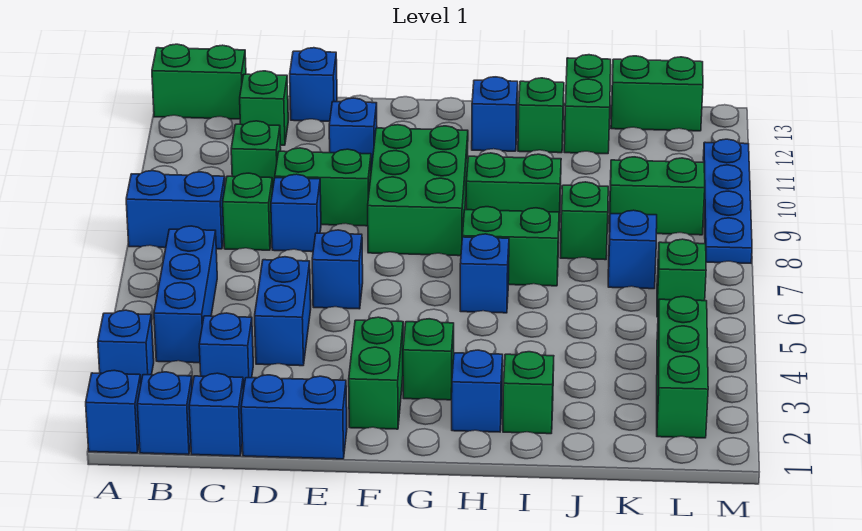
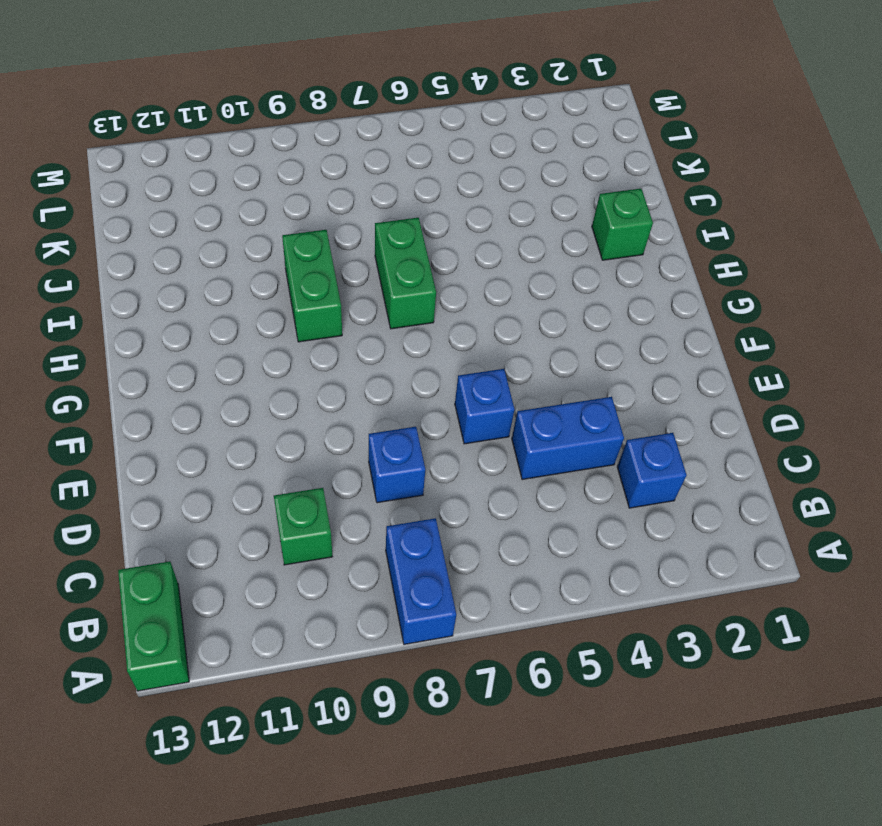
none -> blue 1x1 brick [86,370,141,453]
none -> blue 1x1 brick [98,310,154,382]
none -> blue 1x1 brick [137,372,192,455]
none -> blue 1x3 brick [154,226,217,363]

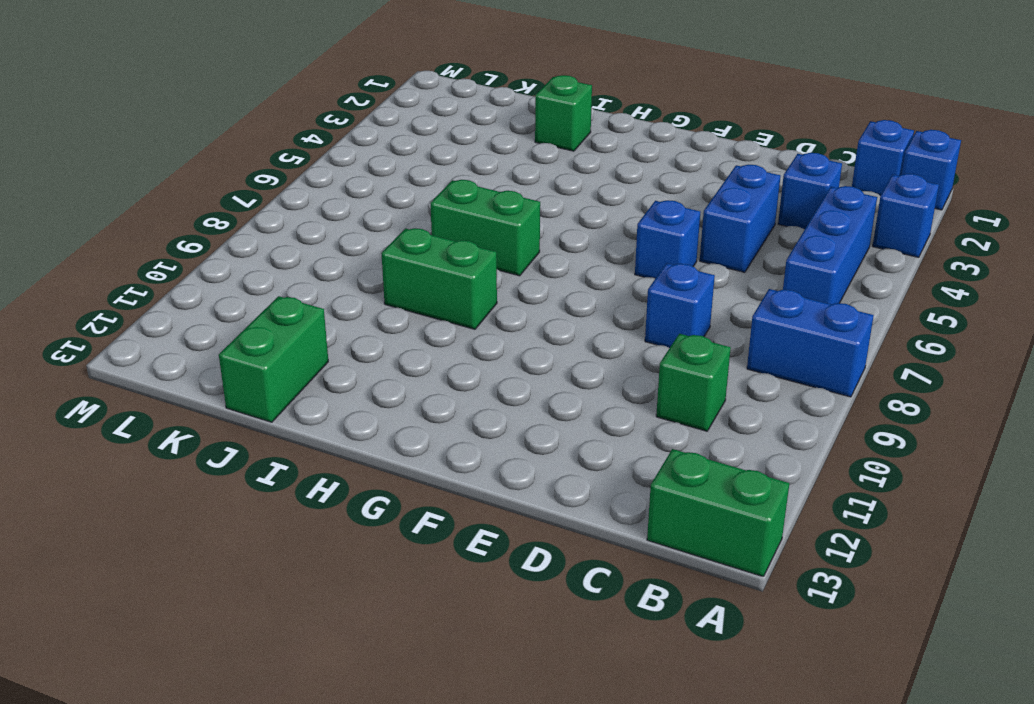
none -> blue 1x1 brick [189,373,244,456]
none -> green 1x1 brick [223,173,273,250]
none -> green 1x1 brick [240,71,288,145]
none -> blue 1x2 brick [241,375,347,459]

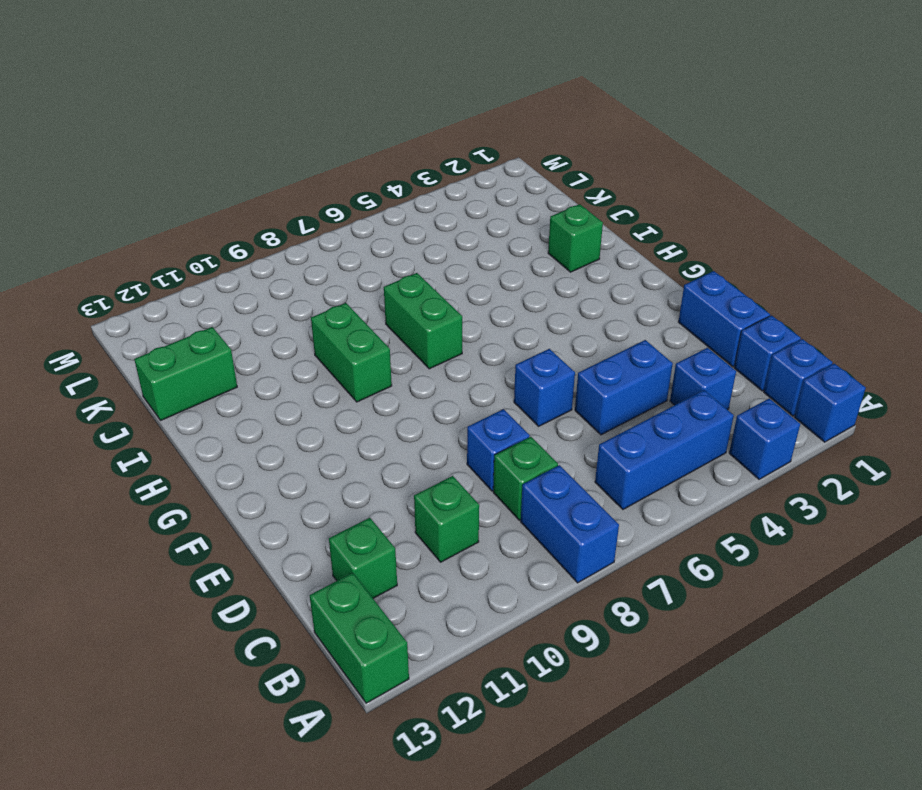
none -> green 1x2 brick [275,148,371,226]
none -> blue 1x1 brick [290,48,337,121]
none -> blue 1x1 brick [329,98,377,170]
none -> green 1x2 brick [349,317,403,429]

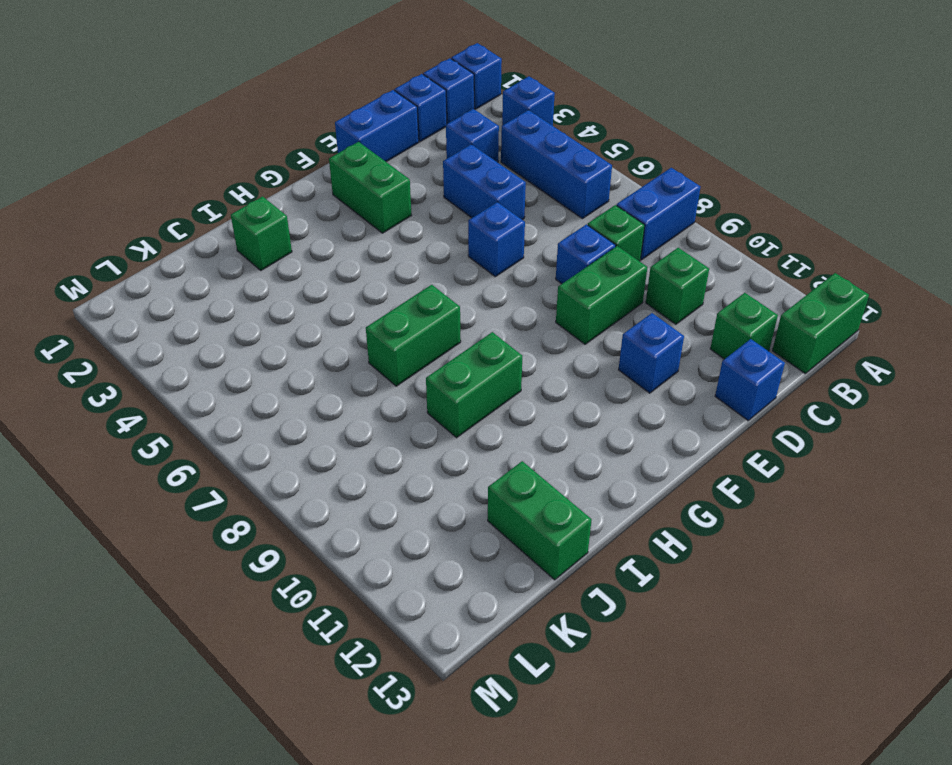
none -> green 2x3 brick [368,125,468,256]
none -> green 1x1 brick [403,319,454,400]
none -> blue 1x1 brick [451,350,503,432]
none -> blue 1x1 brick [460,234,509,313]

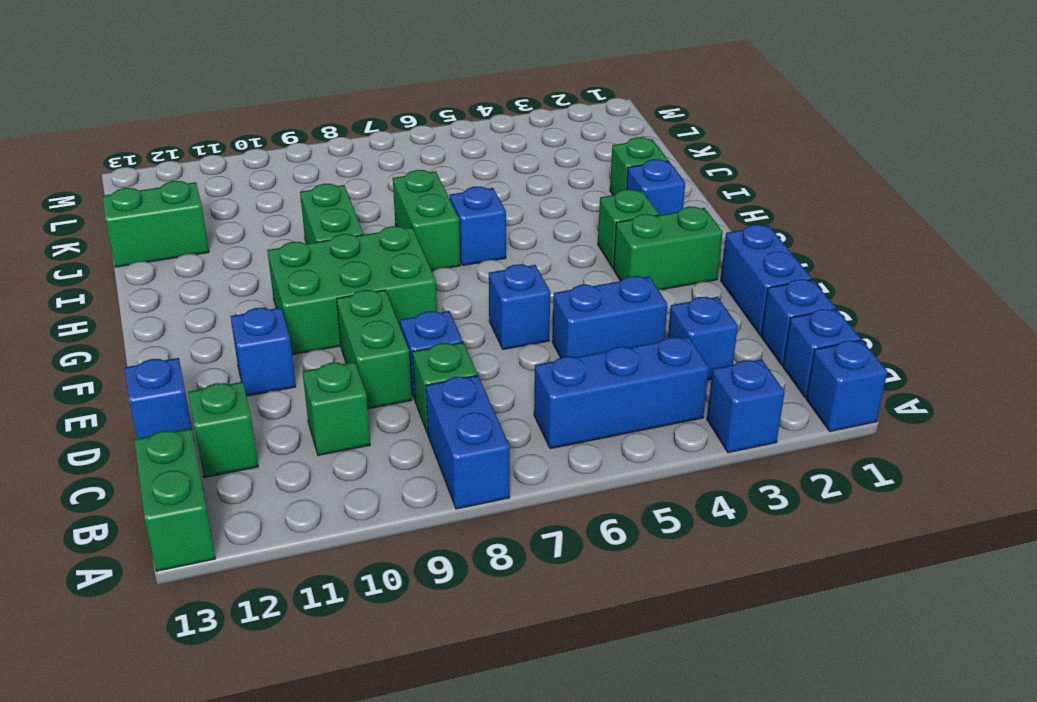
none -> blue 1x1 brick [472,77,518,151]
none -> green 1x1 brick [518,78,564,153]
none -> green 1x1 brick [560,182,608,260]
none -> blue 1x1 brick [608,210,657,289]

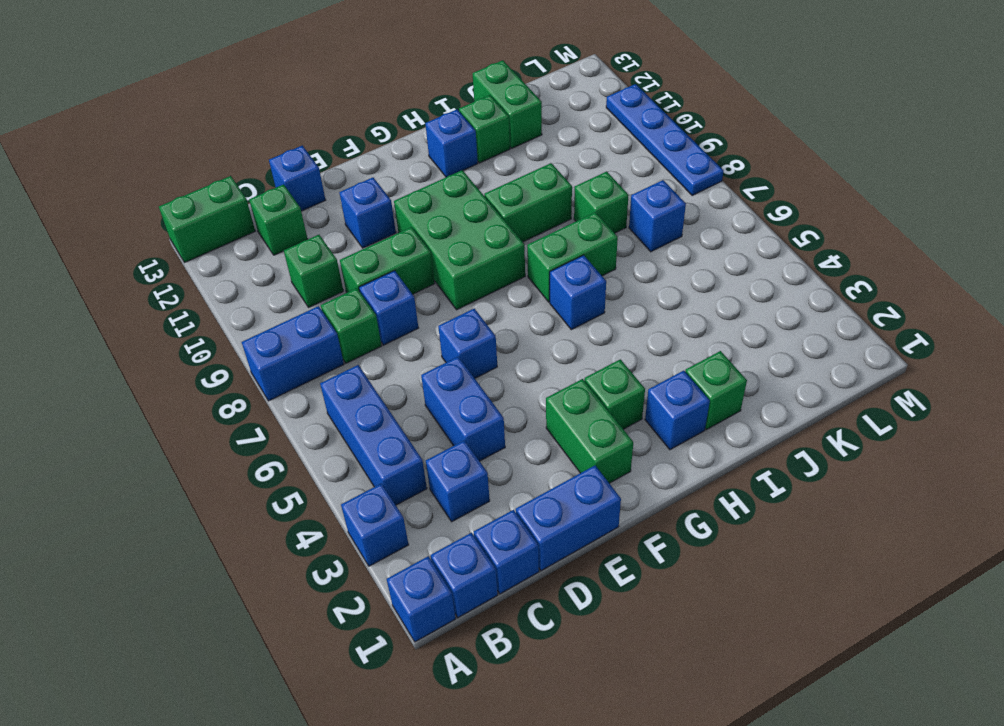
none -> green 1x2 brick [609,157,705,235]
none -> green 1x2 brick [611,56,703,131]
none -> green 1x3 brick [657,296,708,438]
none -> green 1x1 brick [657,239,706,317]

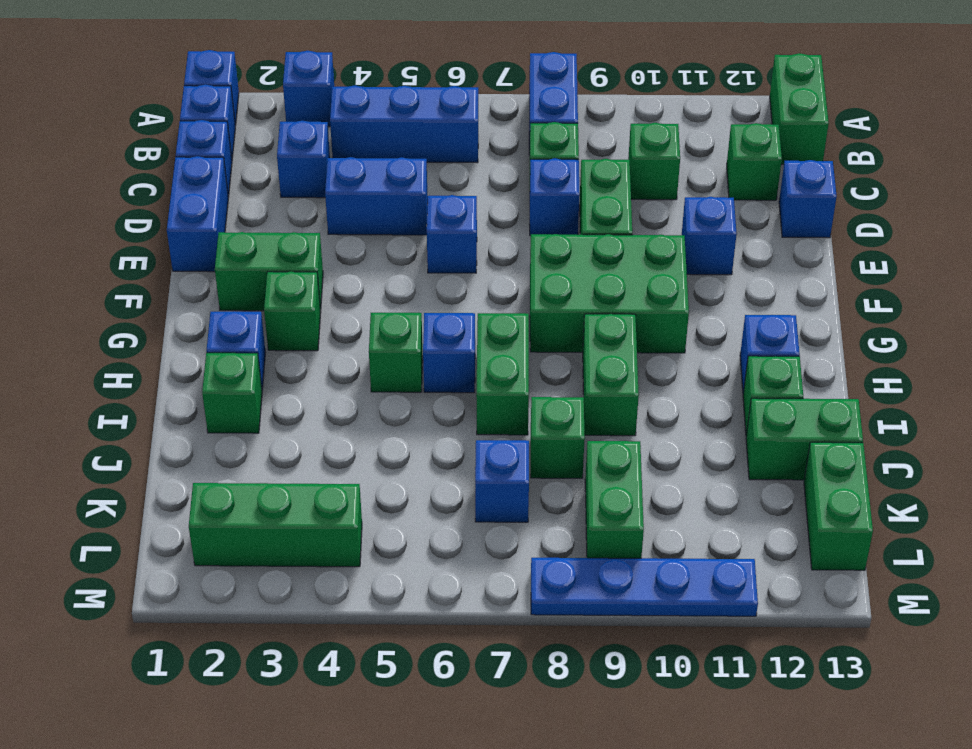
green 1x1 brick [369,313,423,392] -> green 1x1 brick moved to [657,239,706,317]

